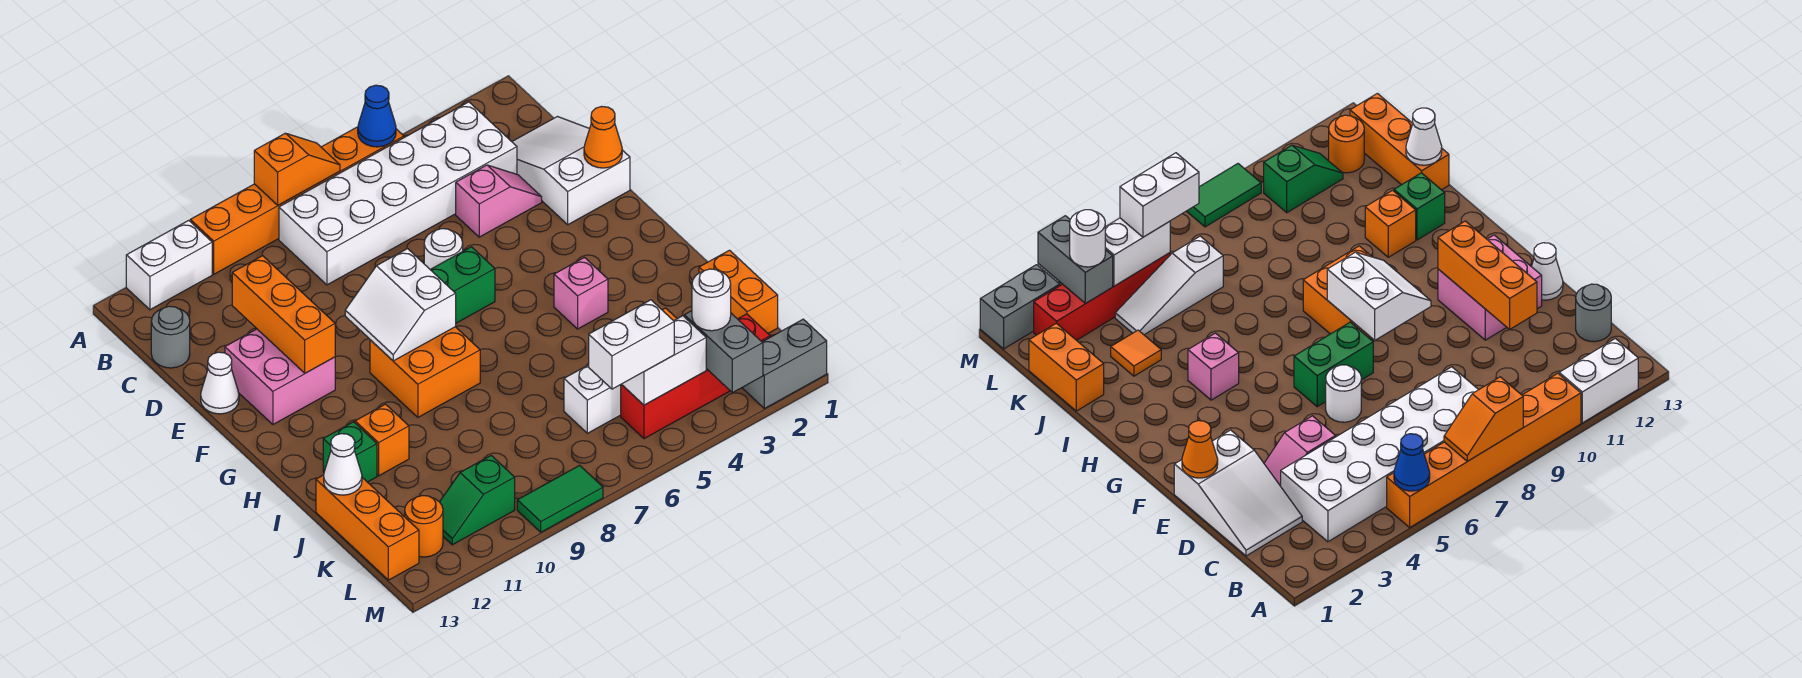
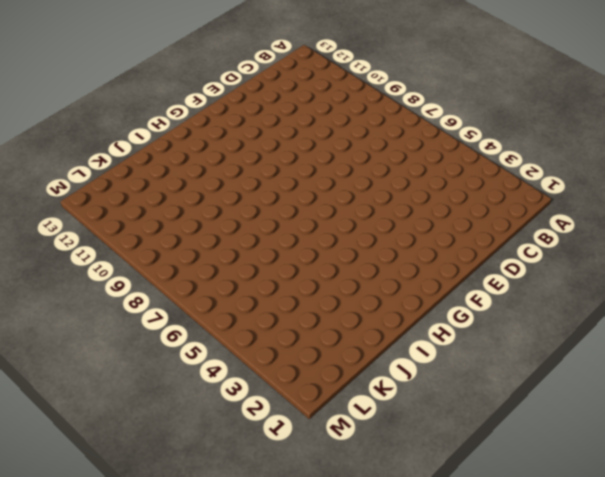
none -> orange 1x6 brick [190,127,404,274]
none -> white 1x2 brick [126,220,212,310]
none -> white 2x6 brick [279,102,517,285]
none -> white 2x3 slope [512,117,630,225]

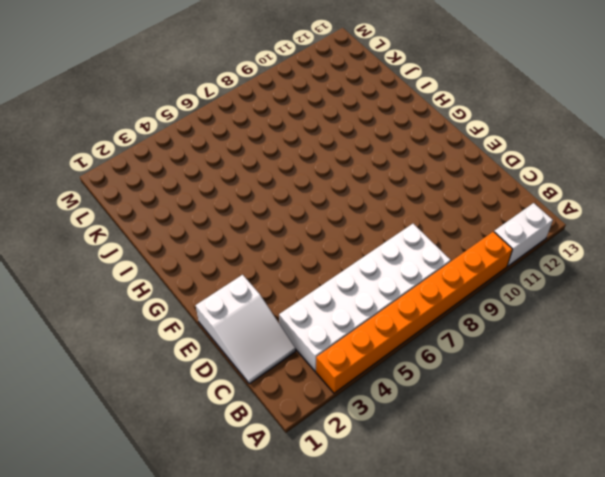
orange 1x8 brick [316,232,513,393] -> orange 1x6 brick [190,127,404,274]
none -> grey 1x1 round brick [151,306,190,368]
none -> pink 1x2 slope [456,165,542,237]
none -> white 1x1 round brick [424,229,463,269]
none -> pink 2x2 brick [225,329,335,424]

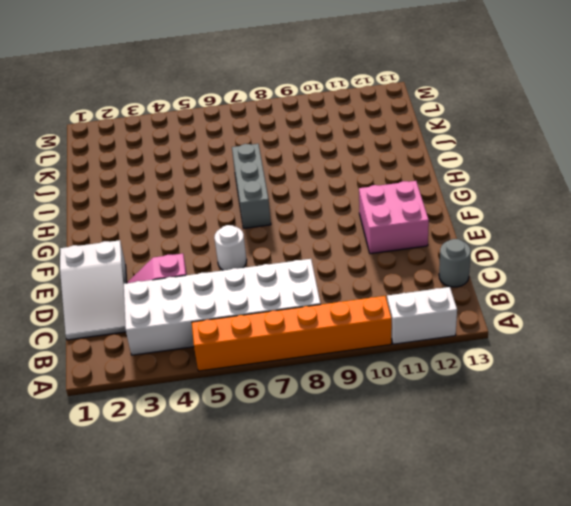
grey 1x3 brick [232,144,271,228] -> none
none -> white 1x1 cone [201,352,239,414]
none -> green 1x2 brick [430,247,495,323]
none -> orange 2x2 brick [370,327,480,417]
none -> pink 1x1 brick [554,257,608,329]

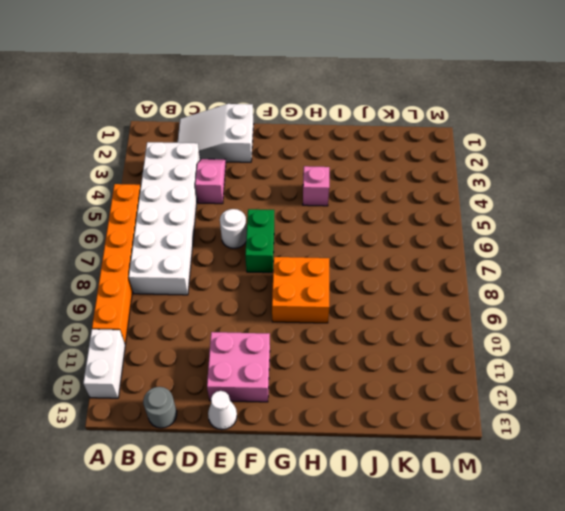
none -> orange 1x1 brick [355,404,409,476]
none -> green 1x1 brick [323,422,377,482]
none -> orange 1x2 brick [699,250,778,333]
none -> orange 1x1 tile [1111,330,1161,376]

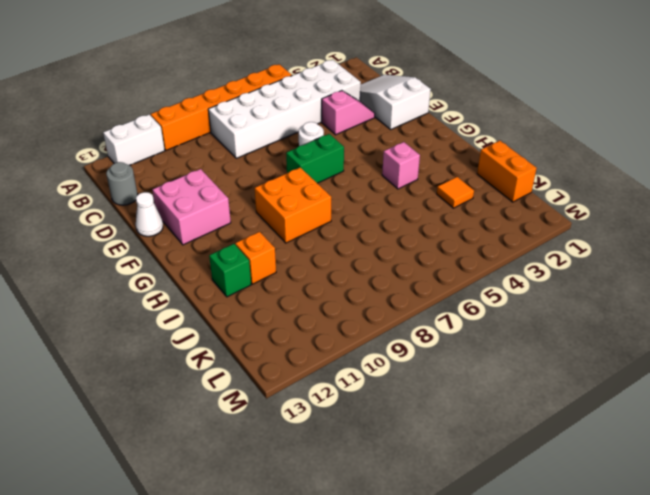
none -> orange 1x3 brick [316,475,419,580]
none -> white 1x3 slope [564,365,621,433]
none -> red 1x4 brick [621,314,770,439]
none -> green 1x2 slope [440,456,515,545]

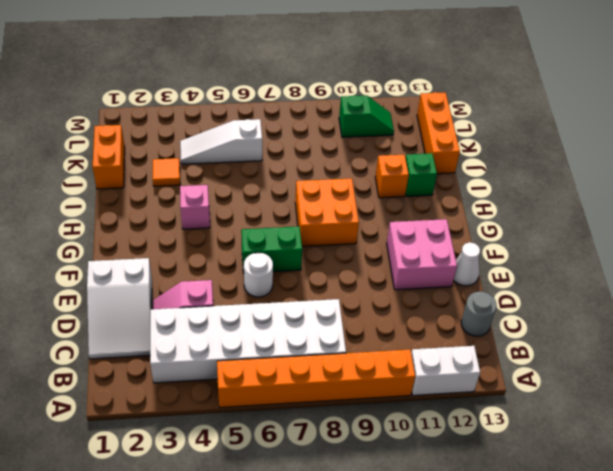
none -> red 1x4 brick [621,314,770,439]
none -> orange 1x1 round brick [405,495,443,557]
none -> grey 1x2 brick [742,319,827,408]
none -> green 1x2 tile [517,465,603,532]

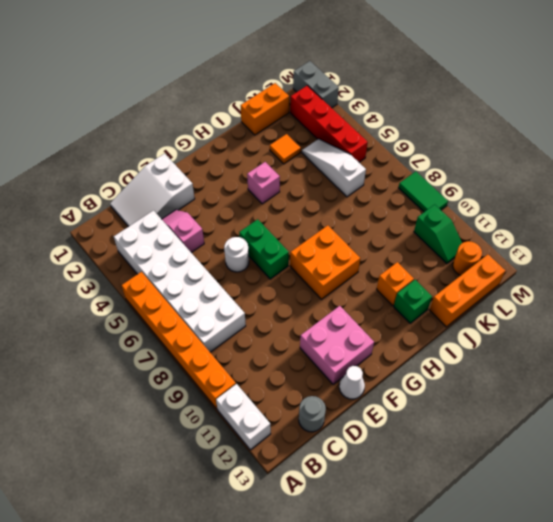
none -> blue 1x1 cone [358,85,396,147]
none -> orange 1x2 slope [254,133,340,205]
none -> orange 1x3 brick [232,256,335,373]
none -> orange 1x1 cone [584,107,622,168]

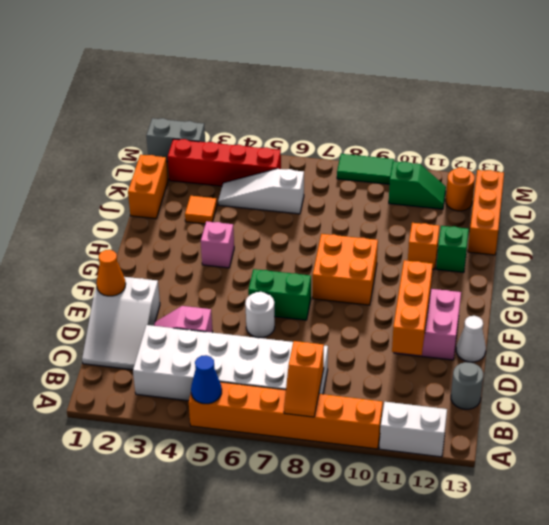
orange 1x2 slope [284,341,324,417] -> orange 1x2 slope turned to [254,133,340,205]
none -> white 2x2 slope [345,249,456,361]
none -> white 1x1 cone [324,434,362,495]
none -> grey 1x2 brick [684,311,763,393]
none -> white 1x2 brick [621,316,706,405]

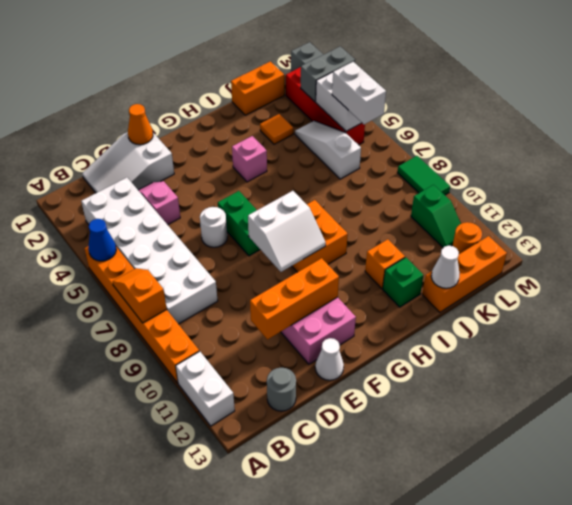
none -> white 1x1 round brick [692,269,731,331]

